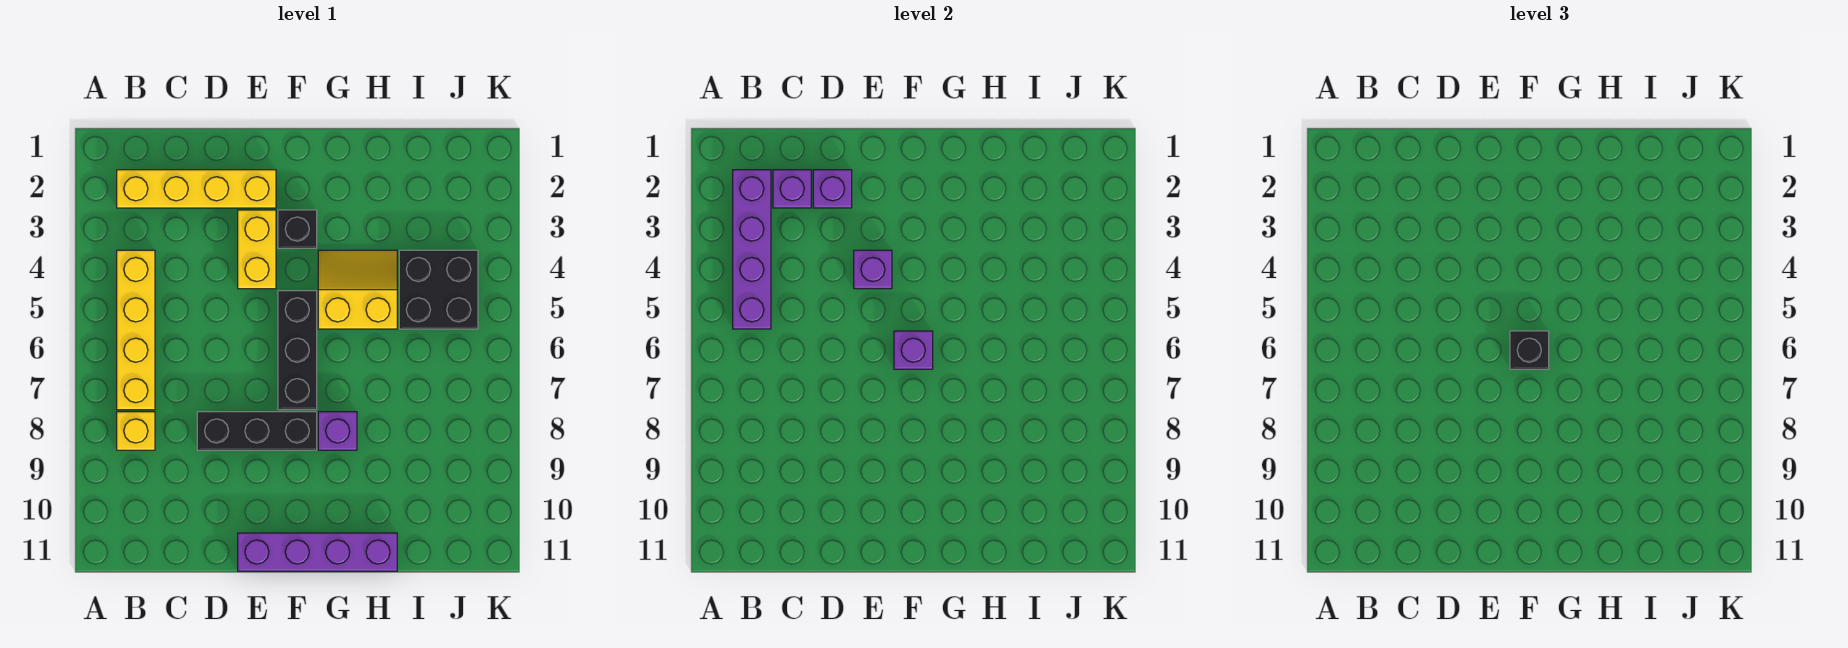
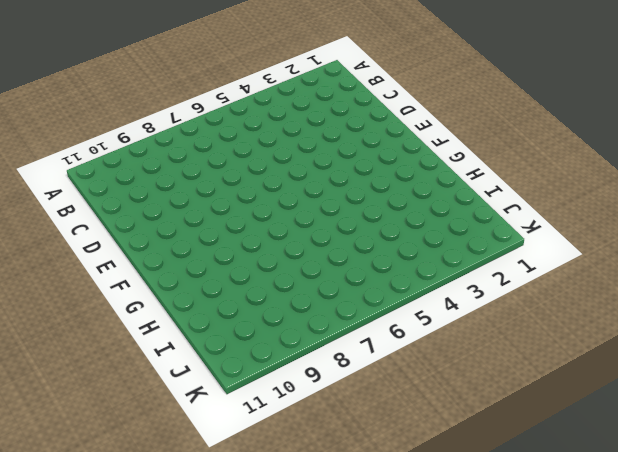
none -> yellow 1x4 brick [117,170,276,208]
none -> yellow 1x4 brick [117,250,155,410]
none -> yellow 1x1 brick [117,412,155,450]

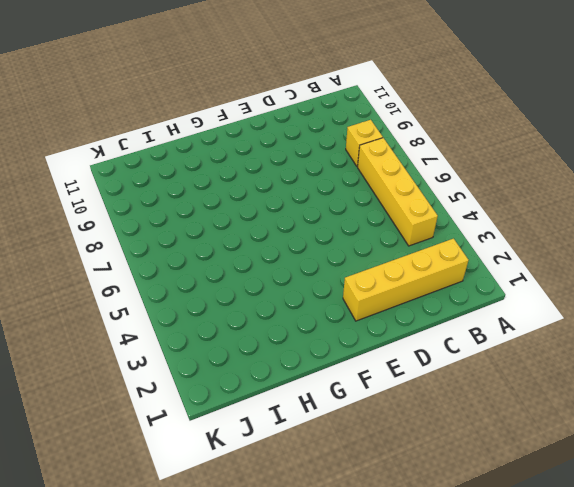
none -> black 1x3 brick [197,412,317,450]
none -> yellow 1x2 brick [238,210,276,289]
none -> purple 1x4 brick [238,533,397,571]

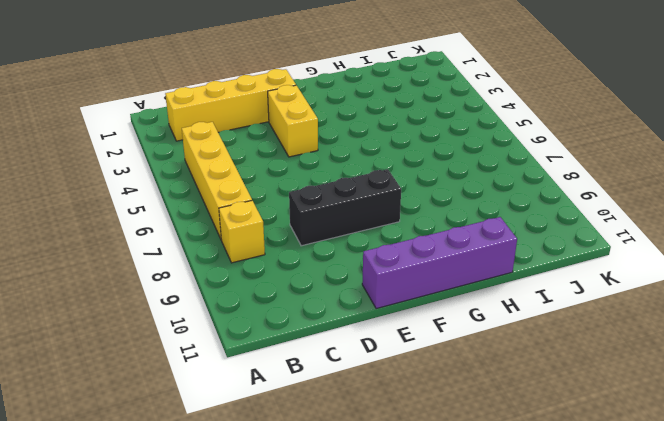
none -> black 1x1 brick [278,210,317,248]
none -> black 1x3 brick [278,291,317,410]
none -> yellow 2x2 slope [318,250,397,329]

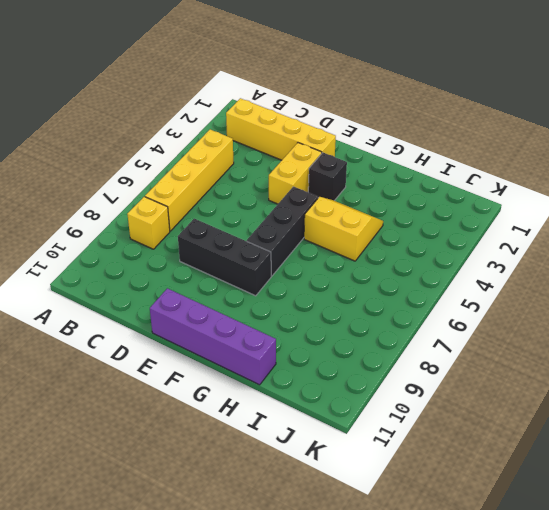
none -> purple 1x1 brick [318,412,357,450]
none -> black 2x2 brick [399,250,478,329]
none -> purple 1x4 brick [733,170,771,329]

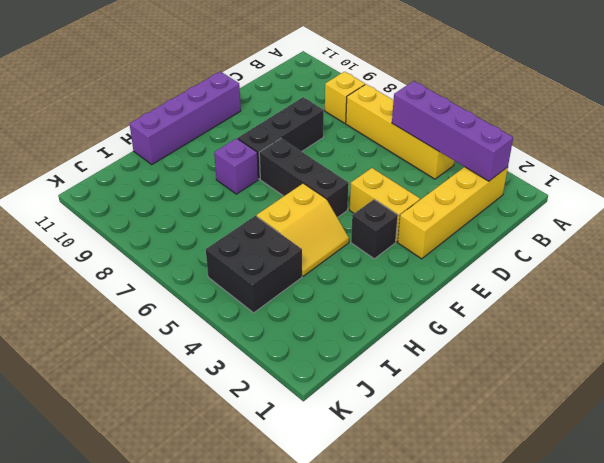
none -> purple 1x1 brick [773,170,811,208]
none -> purple 1x1 brick [813,170,852,208]
none -> purple 1x1 brick [854,250,892,289]

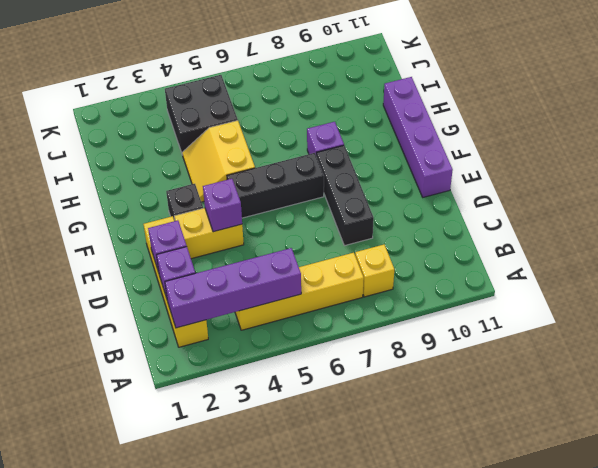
none -> purple 1x1 brick [894,331,933,369]
none -> black 1x1 brick [1510,331,1549,369]

